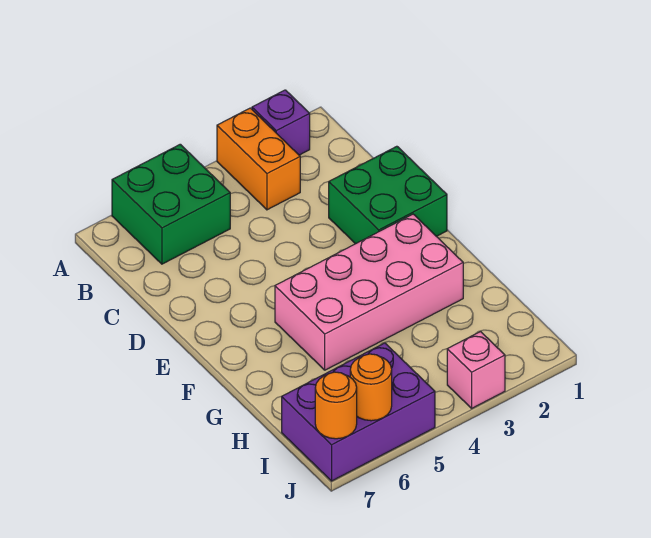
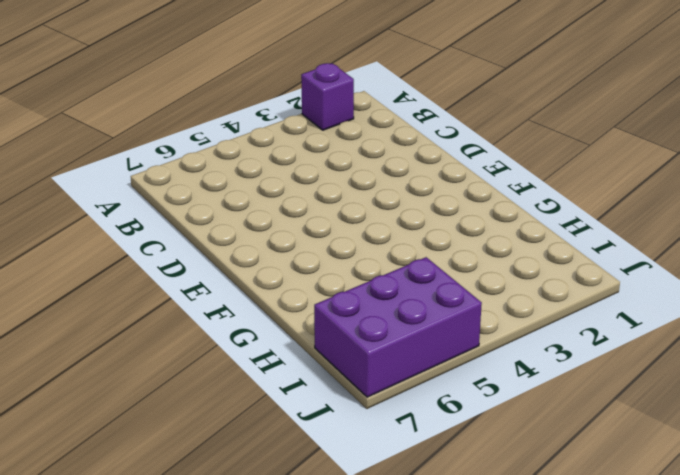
none -> orange 1x2 brick [217,108,300,210]
none -> green 2x2 brick [112,144,230,264]

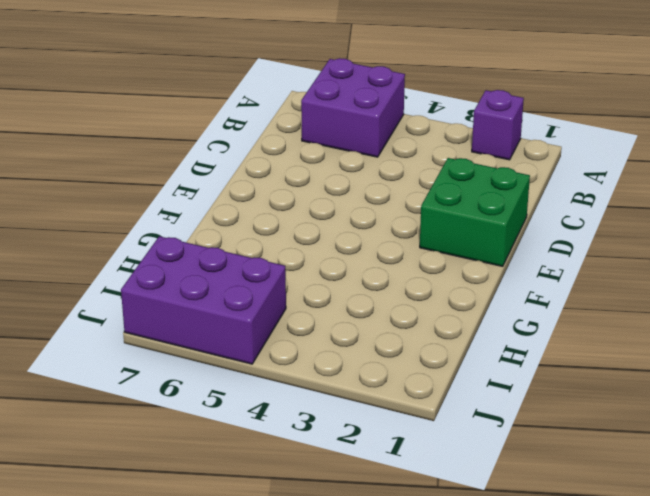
purple 2x2 brick [301,58,405,157] -> green 2x2 brick [112,144,230,264]
none -> orange 1x2 brick [217,108,300,210]
none -> pink 2x4 brick [275,214,463,370]

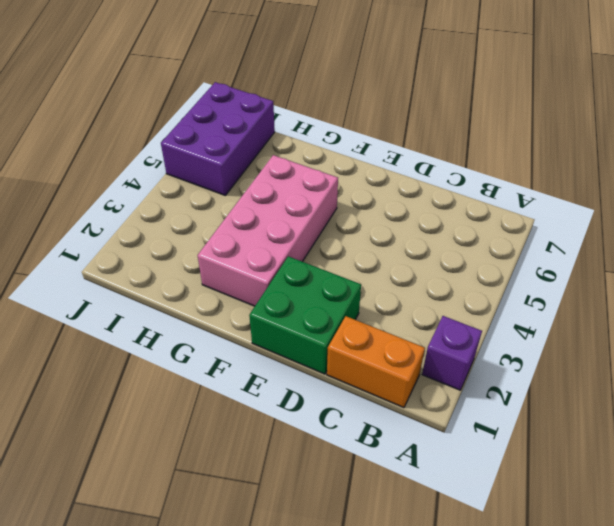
orange 1x2 brick [327,316,425,408] -> orange 1x2 brick moved to [217,108,300,210]
none -> green 2x2 brick [112,144,230,264]
none -> pink 1x1 brick [447,332,505,408]

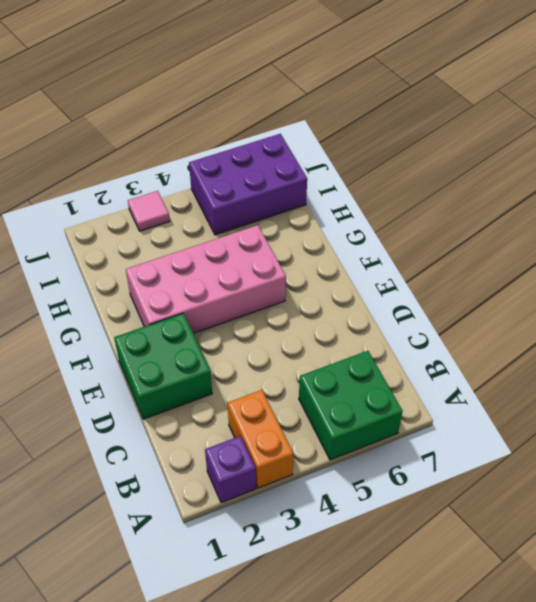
pink 1x1 tile [128,191,170,231] -> pink 1x1 brick [447,332,505,408]
none -> orange 1x1 round brick [350,354,392,421]
none -> orange 1x1 round brick [315,372,357,439]

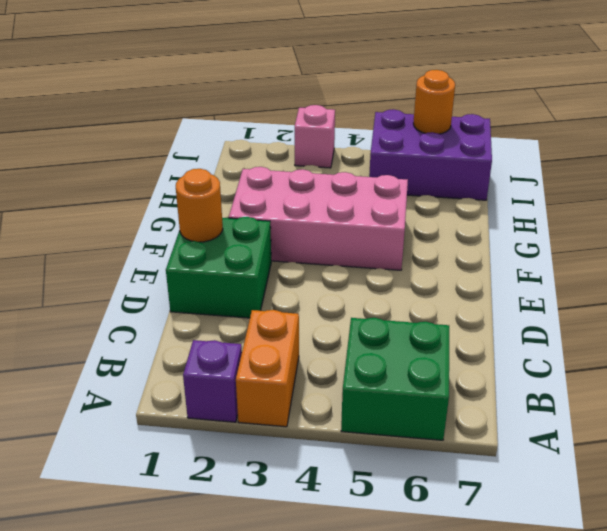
orange 1x1 round brick [176,169,223,242] -> orange 1x1 round brick moved to [315,372,357,439]

